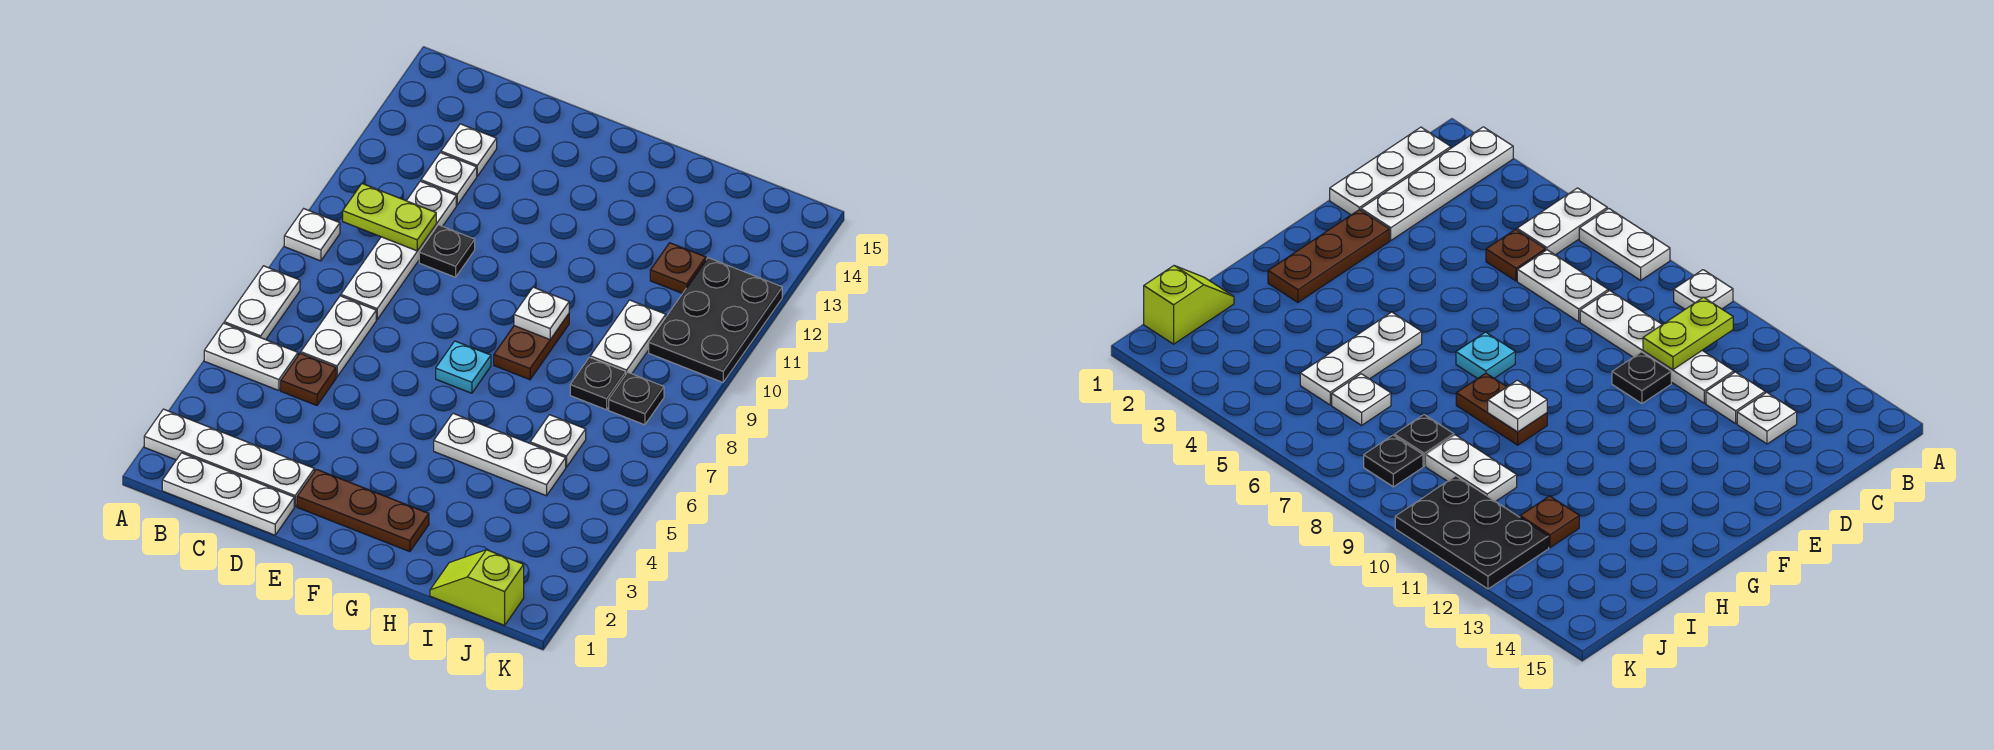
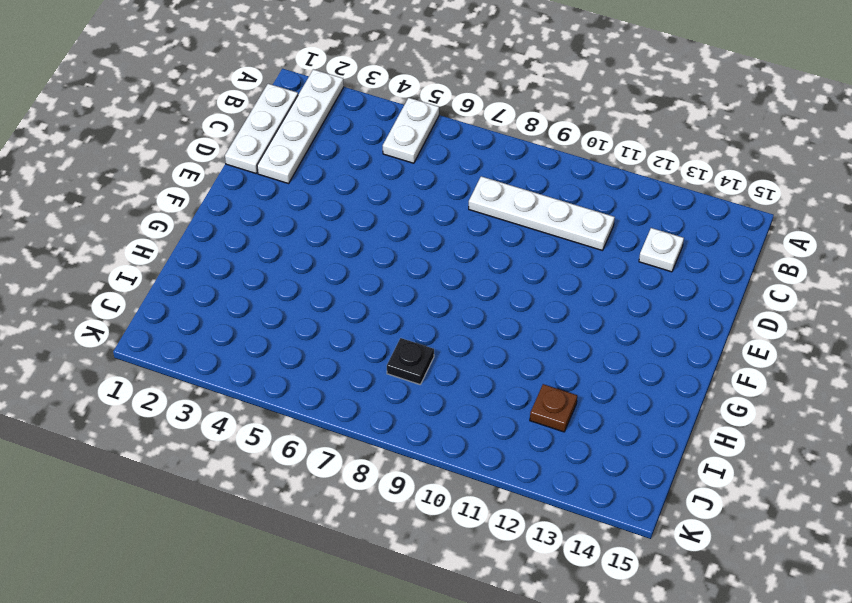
none -> white 1x2 plate [224,266,300,340]
none -> white 1x1 plate [284,209,340,261]
none -> brown 1x1 plate [281,353,336,406]

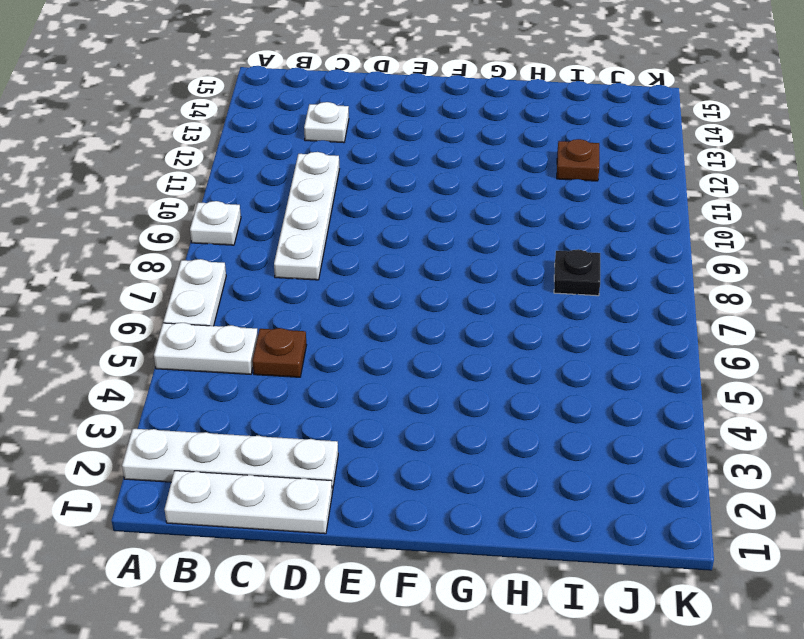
none -> white 1x2 plate [301,296,376,377]
none -> white 1x1 plate [421,153,477,205]
none -> black 1x1 plate [419,225,475,277]

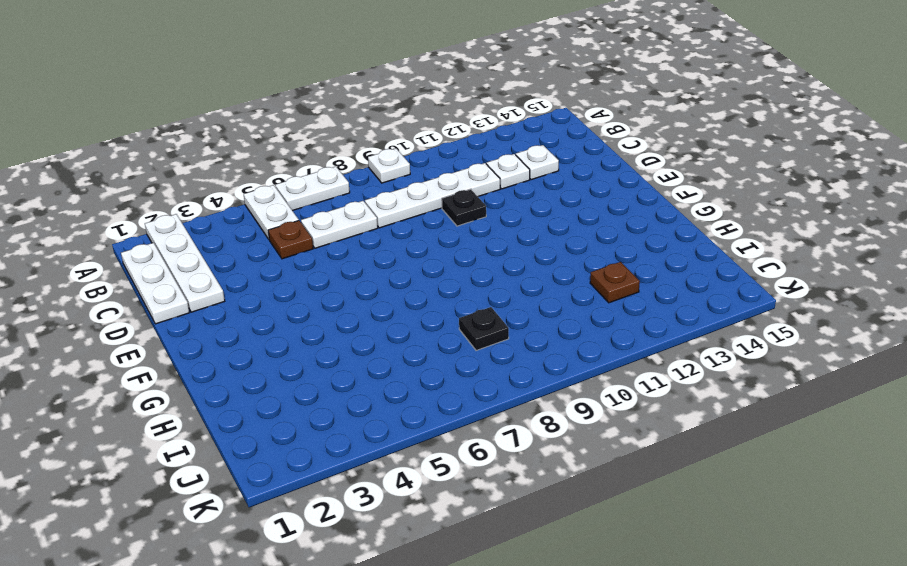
none -> brown 1x3 plate [297,469,429,552]
none -> cyan 1x1 plate [436,341,491,393]
none -> white 1x3 plate [434,413,566,496]

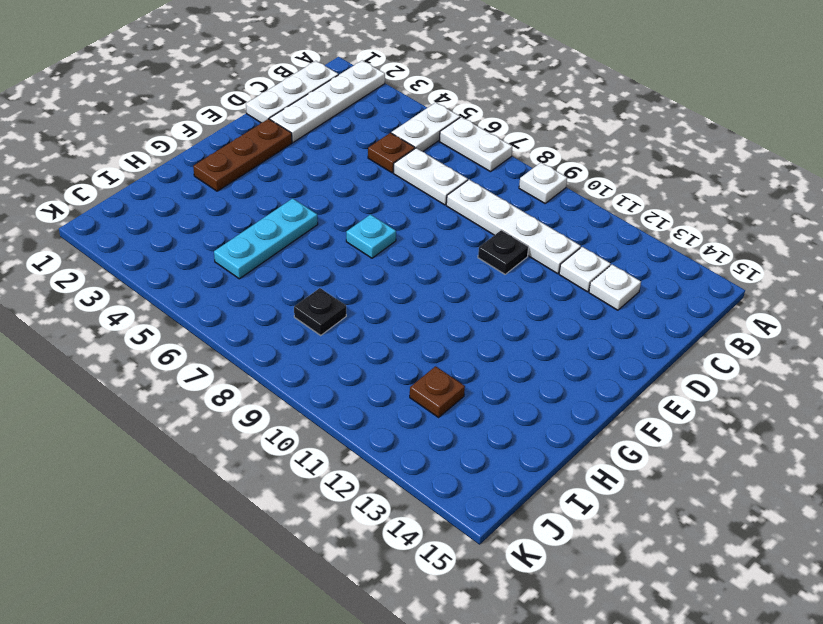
cyan 1x3 plate [214,198,318,279] -> white 1x3 plate [434,413,566,496]
none -> brown 1x2 plate [494,314,569,380]
none -> lime 1x2 slope [430,550,524,625]
none -> white 1x1 plate [530,415,586,467]

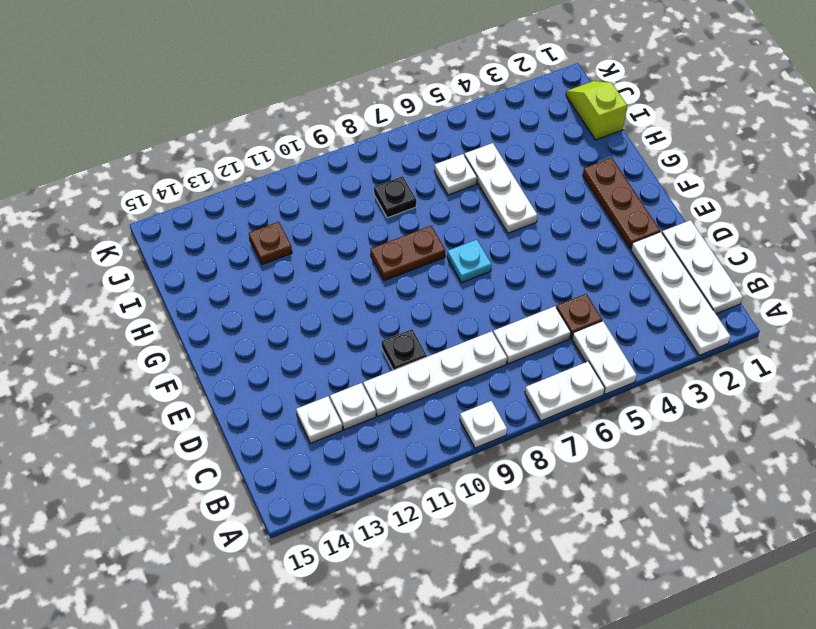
lime 1x2 slope [566,81,627,140] -> lime 1x2 slope turned to [430,550,524,625]
none -> white 1x2 plate [590,300,666,374]
none -> black 1x1 plate [609,373,664,425]
none -> black 2x3 plate [649,258,782,382]

